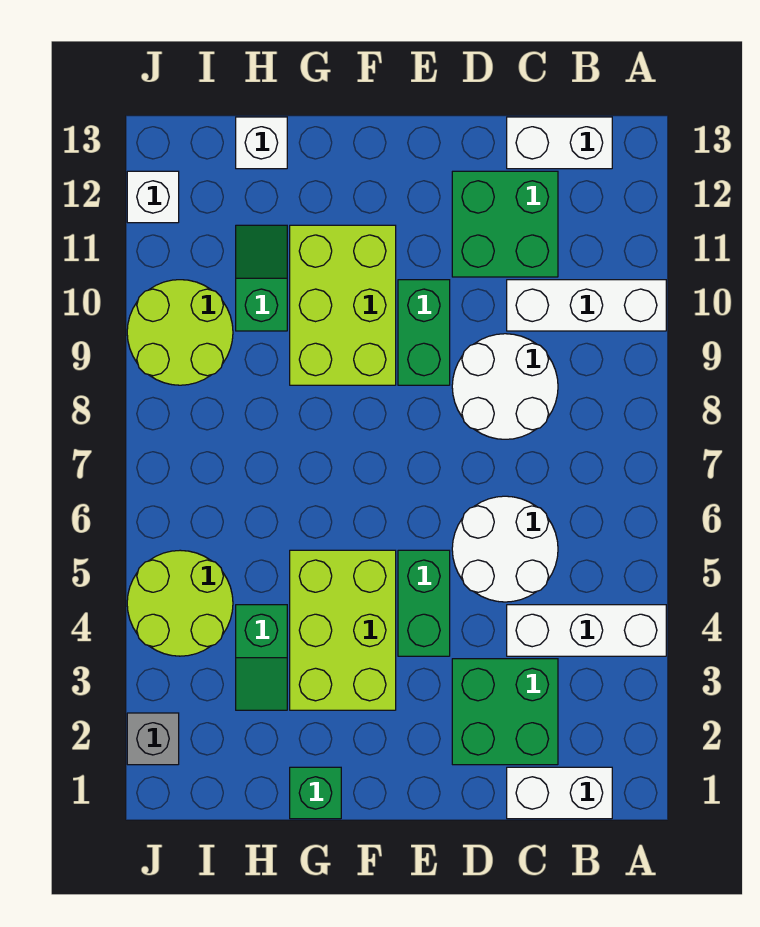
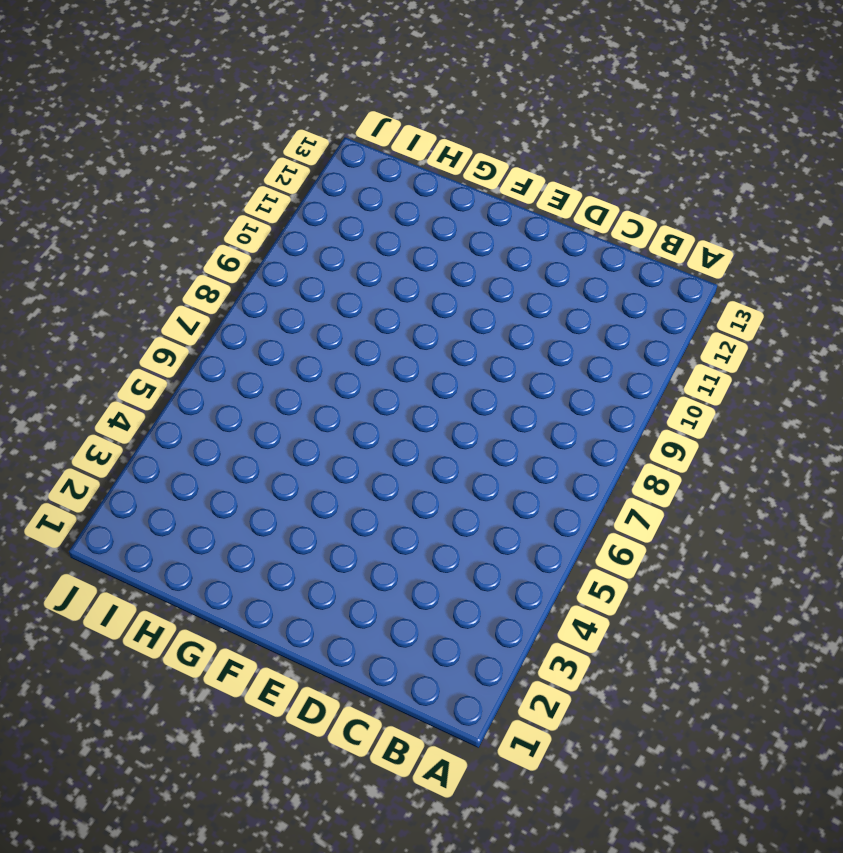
none -> white 1x3 brick [507,605,666,656]
none -> white 1x3 brick [507,280,666,331]
none -> white 1x2 brick [507,767,612,819]

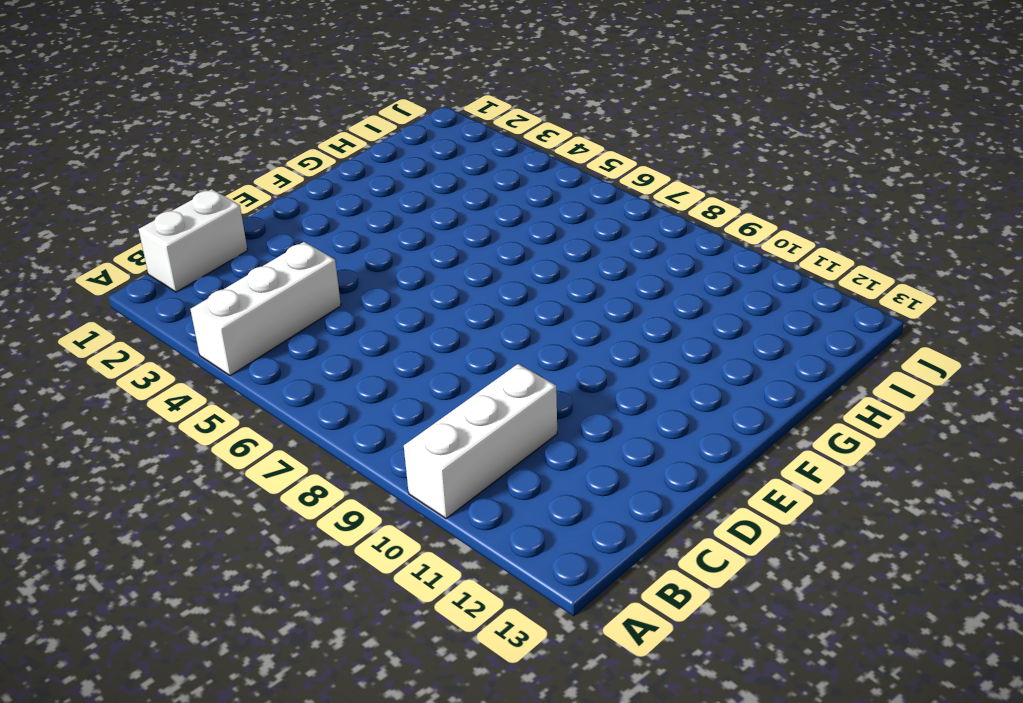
none -> white 1x2 brick [507,117,612,169]
none -> green 2x2 brick [452,659,558,765]
none -> white 2x2 round brick [452,496,558,602]

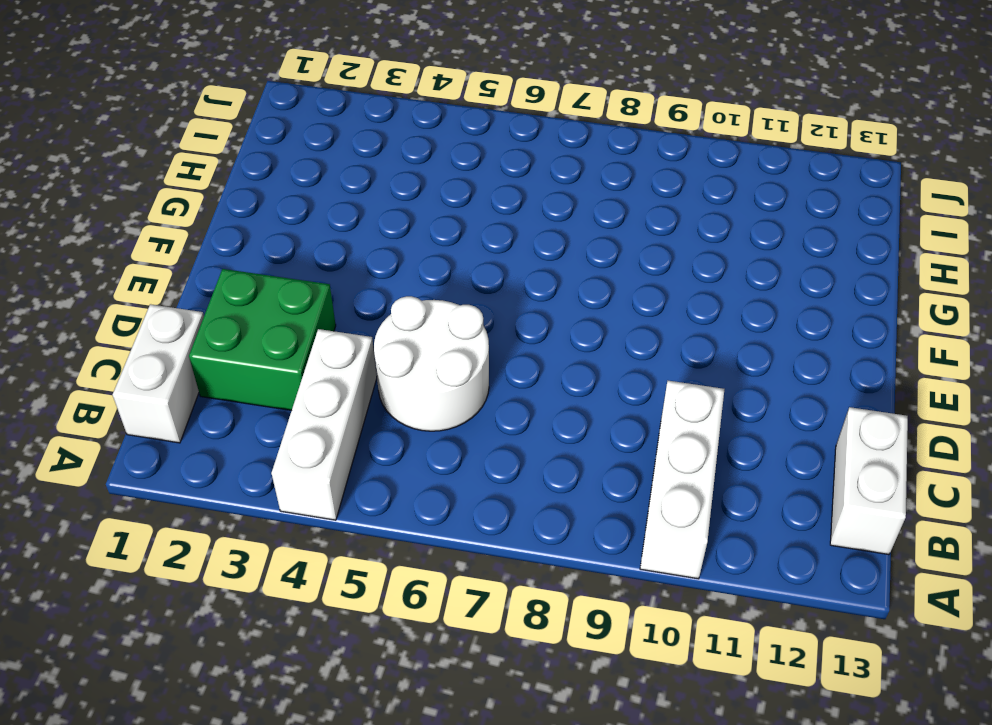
none -> white 2x2 round brick [452,334,558,439]
none -> green 2x2 brick [452,171,558,277]
none -> green 1x2 brick [398,550,450,656]

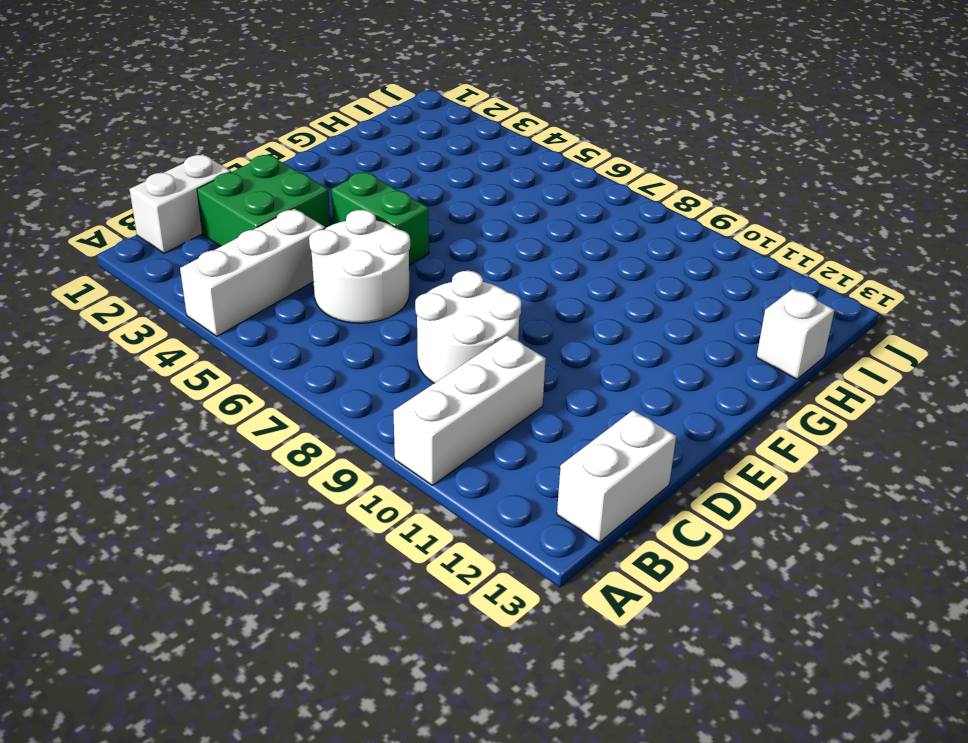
none -> green 2x2 brick [452,171,558,277]
none -> green 1x2 brick [398,280,450,385]
none -> lime 2x3 brick [290,550,396,710]

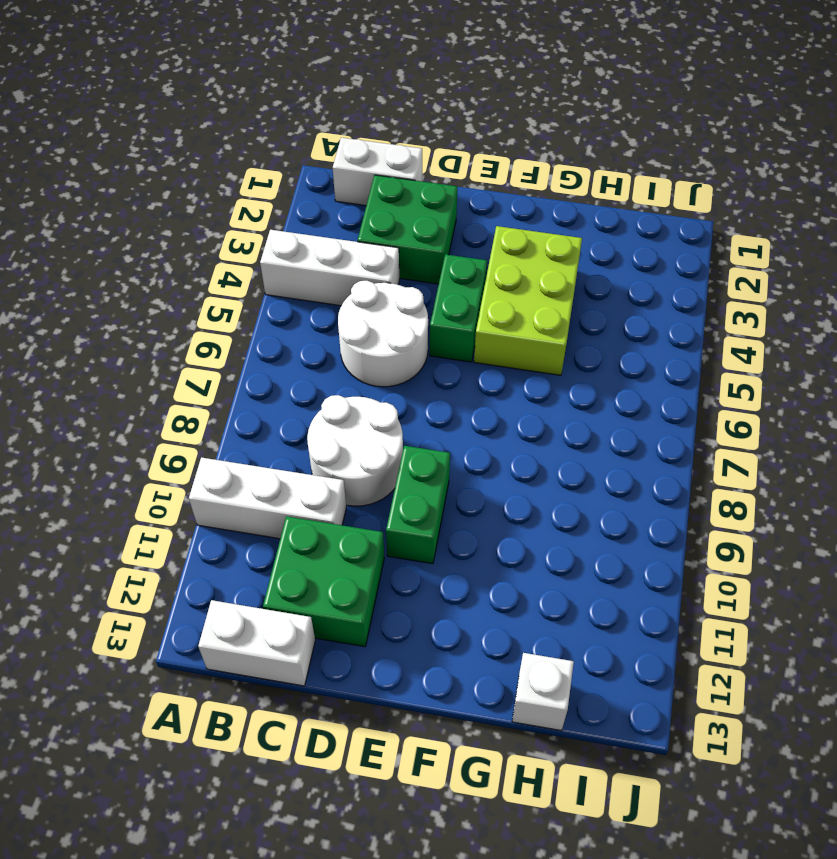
none -> lime 2x3 brick [290,225,396,385]
none -> green 1x1 brick [290,767,341,819]
none -> green 1x2 slope [236,605,287,710]

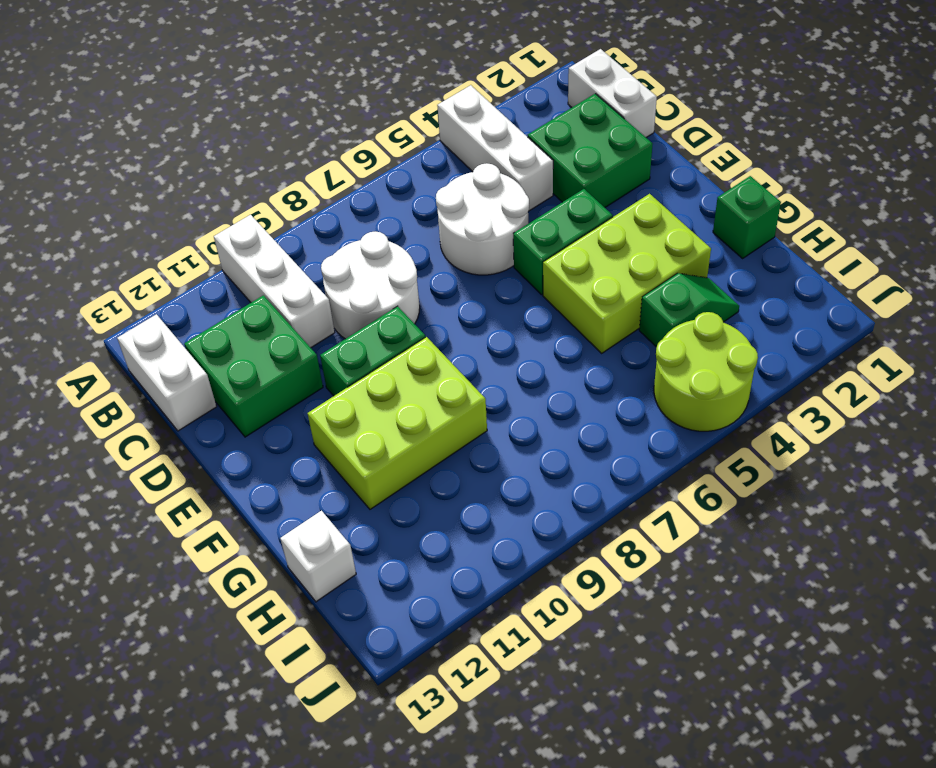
none -> green 1x2 slope [236,225,287,331]
none -> lime 2x2 round brick [127,280,233,385]
none -> grey 1x1 brick [127,713,179,765]

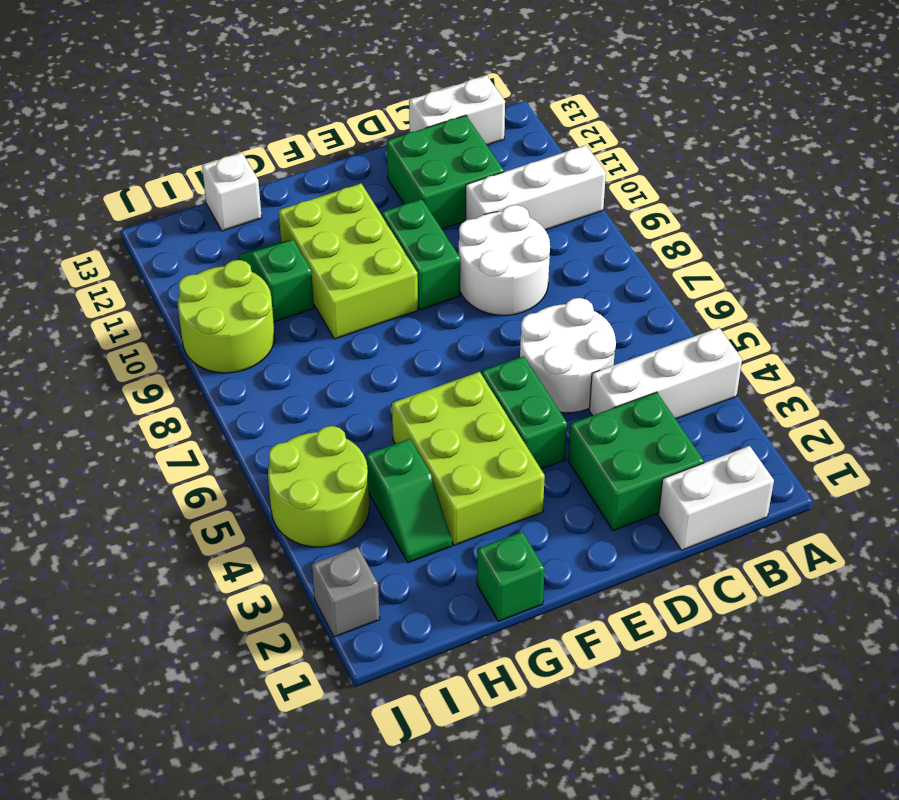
none -> white 1x1 brick [127,171,179,223]

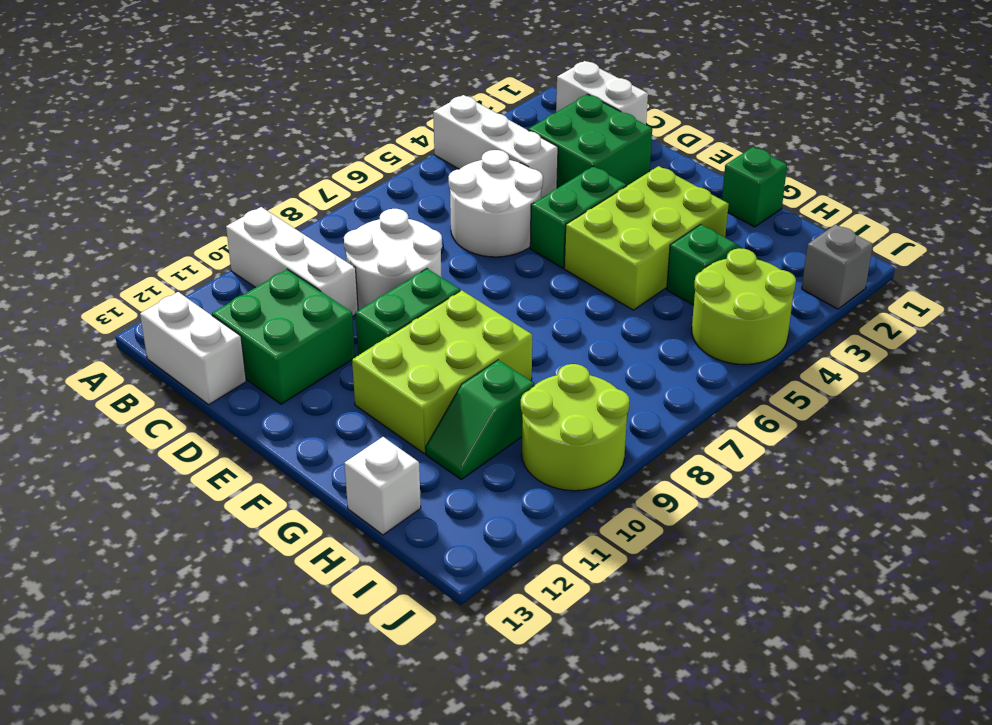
none -> white 1x1 brick [127,171,179,223]

